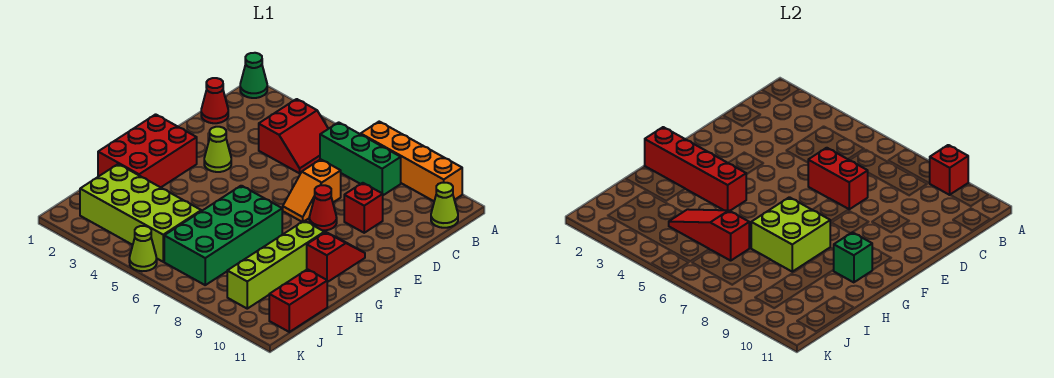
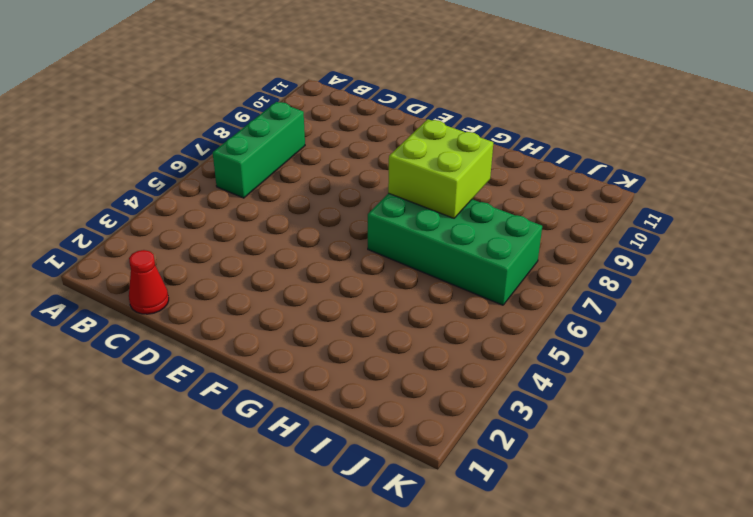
none -> green 1x1 cone [240,53,267,98]
none -> orange 1x4 brick [361,122,462,201]
none -> red 2x2 slope [259,99,328,173]

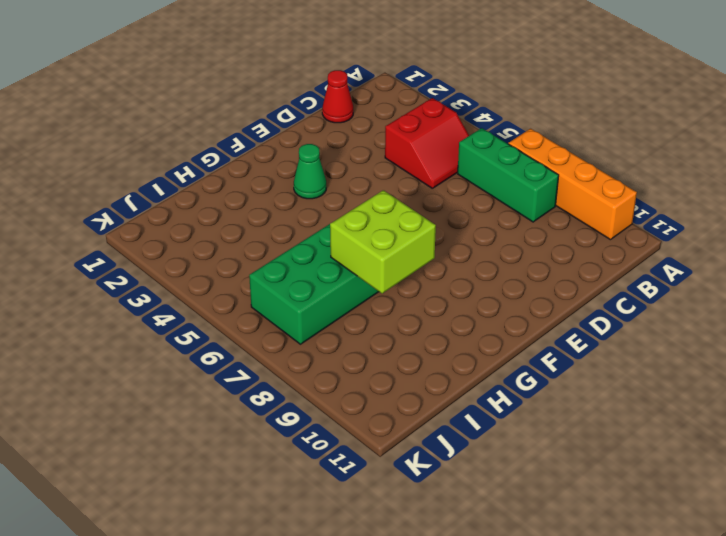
green 1x1 cone [294,144,326,199] -> green 1x1 cone moved to [240,53,267,98]
none -> lime 1x1 cone [431,183,458,228]
none -> orange 1x2 slope [283,159,341,222]
none -> red 1x1 brick [344,183,383,233]

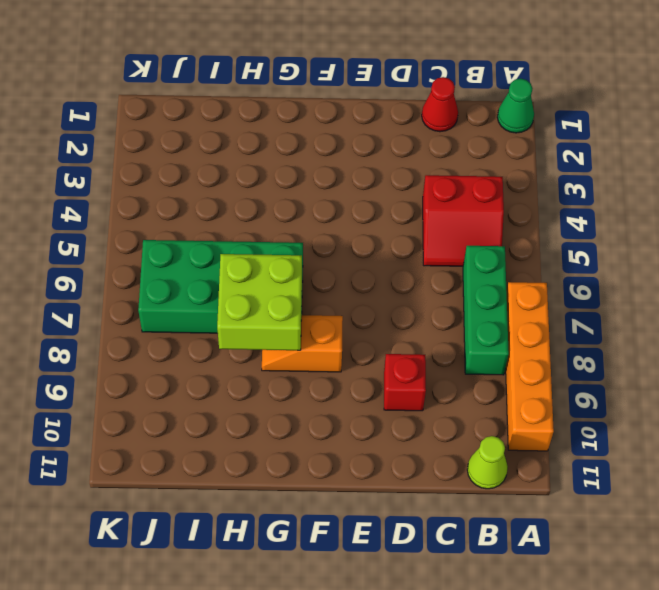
orange 1x2 slope [262,315,343,372] -> orange 1x2 slope moved to [283,159,341,222]
none -> lime 1x1 cone [204,127,231,172]
none -> red 1x1 cone [309,185,337,231]
none -> red 2x3 brick [98,114,197,187]

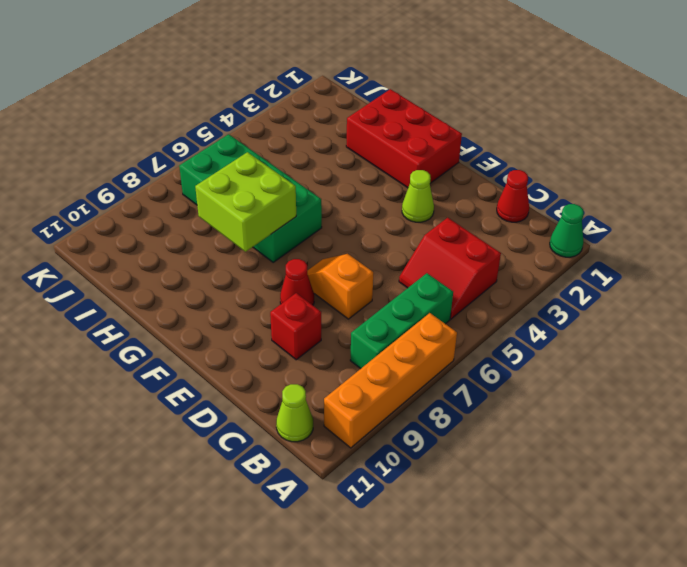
none -> red 1x2 slope [307,232,365,282]
none -> lime 1x4 brick [227,221,324,309]
none -> lime 2x4 brick [80,164,201,262]

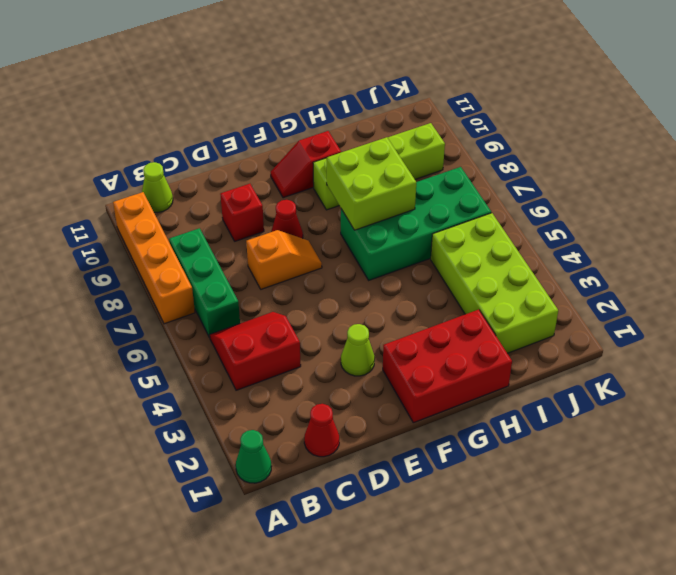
none -> red 1x2 brick [269,269,327,332]
none -> lime 1x1 cone [129,226,157,271]
none -> red 1x1 brick [929,145,968,195]

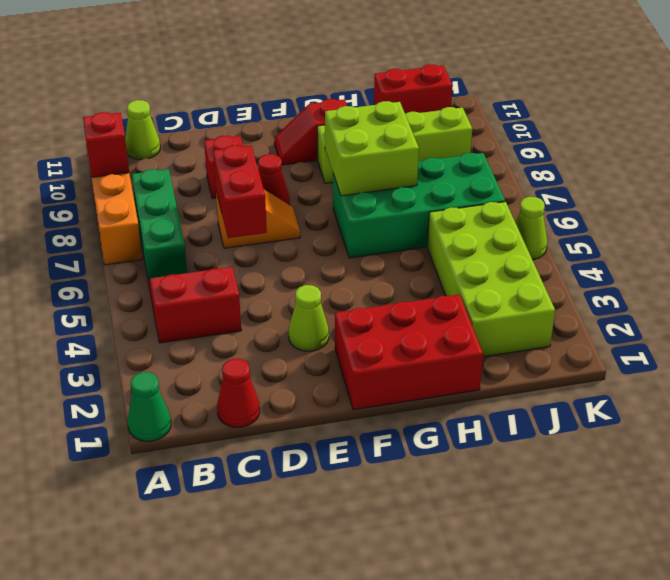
none -> red 1x4 brick [645,127,746,211]
none -> green 1x1 brick [834,232,872,282]
none -> red 1x3 slope [669,209,749,261]

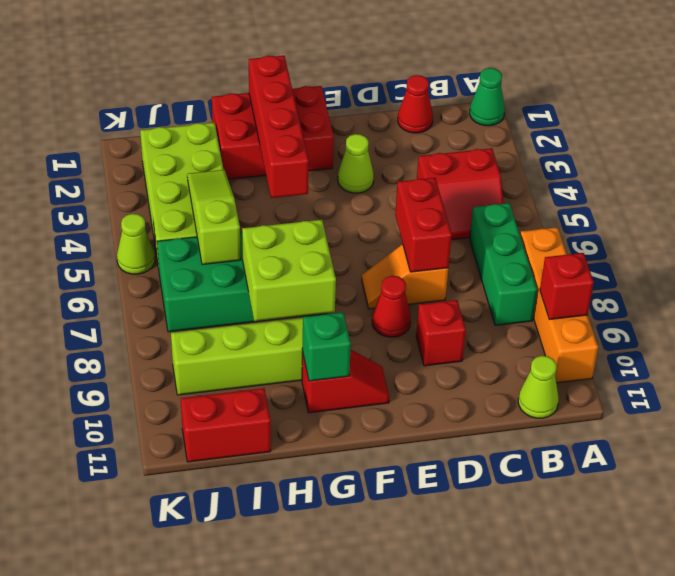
lime 1x3 slope [187,170,241,265] -> red 1x3 slope [669,209,749,261]

